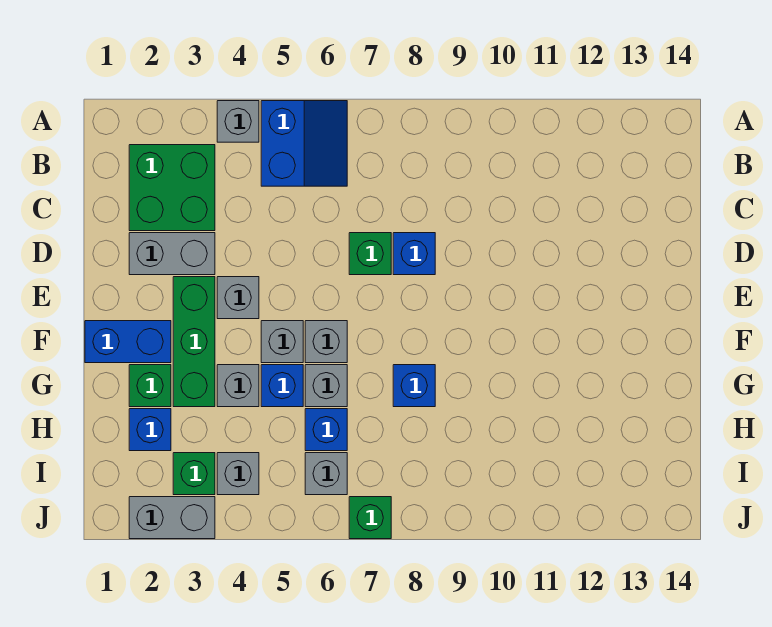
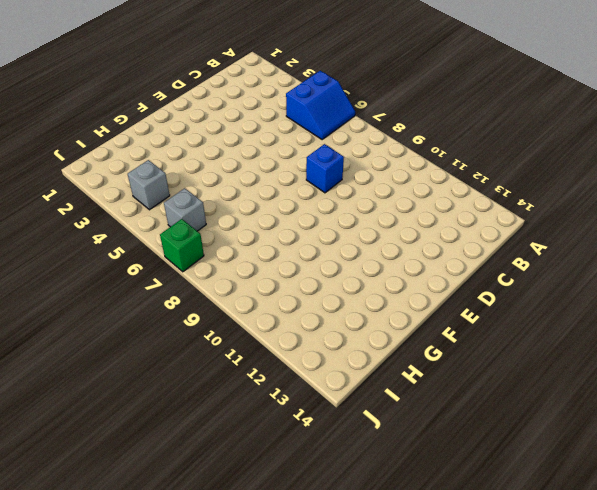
none -> grey 1x1 brick [217,101,259,142]
none -> green 2x2 brick [129,145,215,231]
none -> grey 1x2 brick [129,233,215,275]

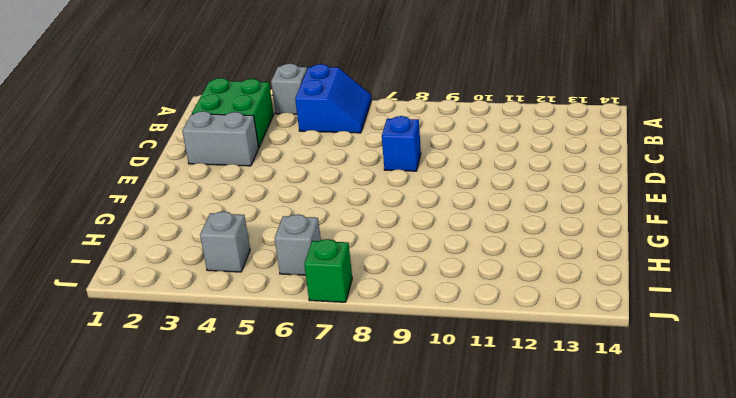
none -> green 1x1 brick [349,233,391,275]
none -> green 1x3 brick [173,277,215,407]
none -> grey 1x1 brick [217,277,259,319]

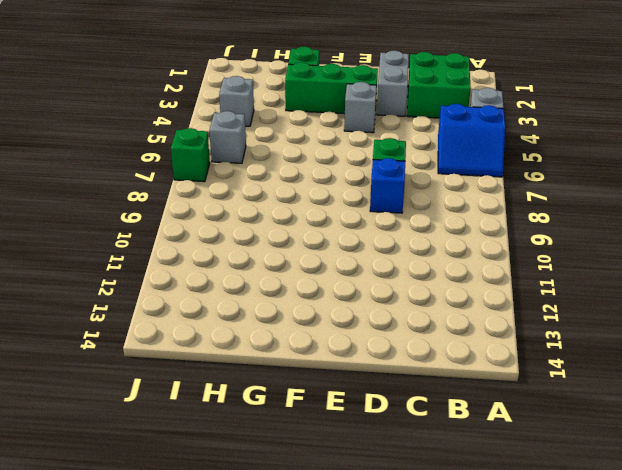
none -> blue 1x2 brick [85,321,171,363]
none -> grey 1x1 brick [261,321,303,363]
none -> grey 1x1 brick [305,321,347,363]

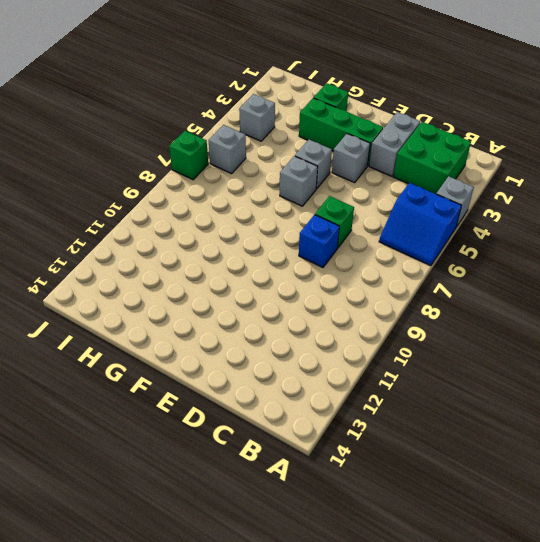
none -> blue 1x2 brick [85,321,171,363]
none -> grey 1x1 brick [217,365,259,407]
none -> blue 1x1 brick [261,365,303,407]

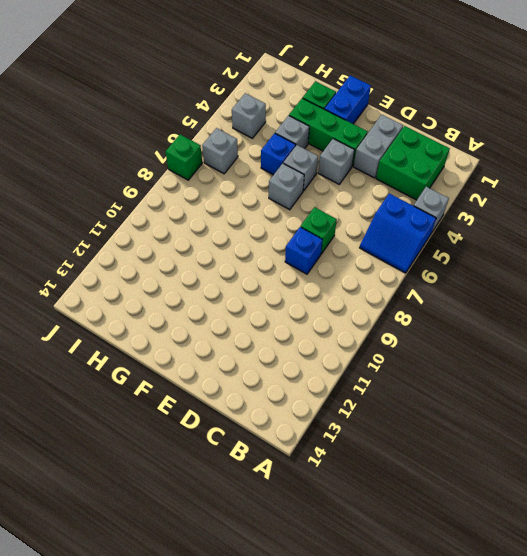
none -> grey 1x1 brick [305,365,347,407]
none -> blue 1x1 brick [393,365,435,407]
none -> blue 1x1 brick [129,409,171,451]

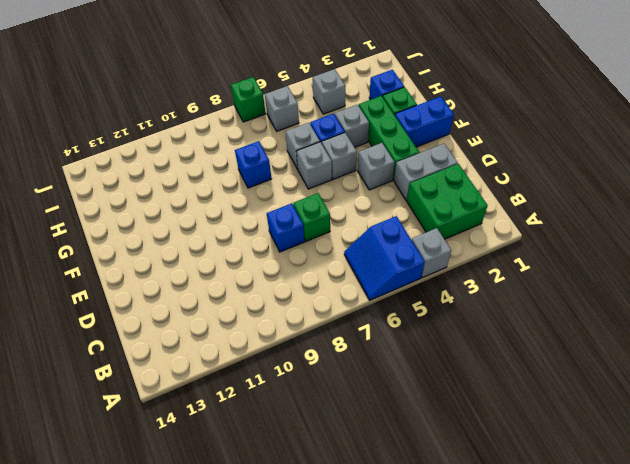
none -> blue 1x1 brick [305,409,347,451]
none -> green 1x1 brick [173,453,215,495]
none -> grey 1x2 brick [129,497,215,539]

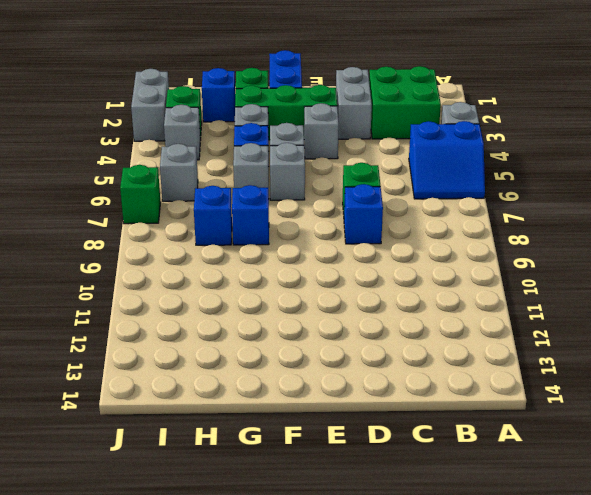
blue 1x1 brick [194,186,232,245] -> blue 1x1 brick moved to [305,409,347,451]

